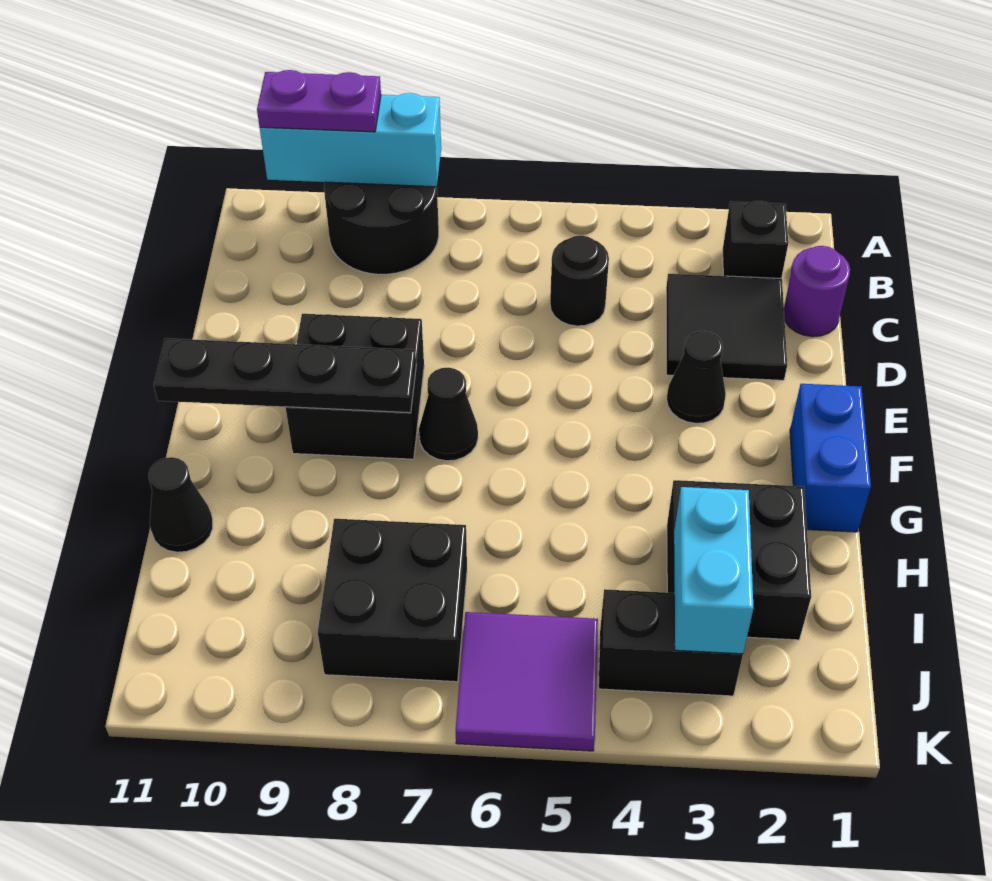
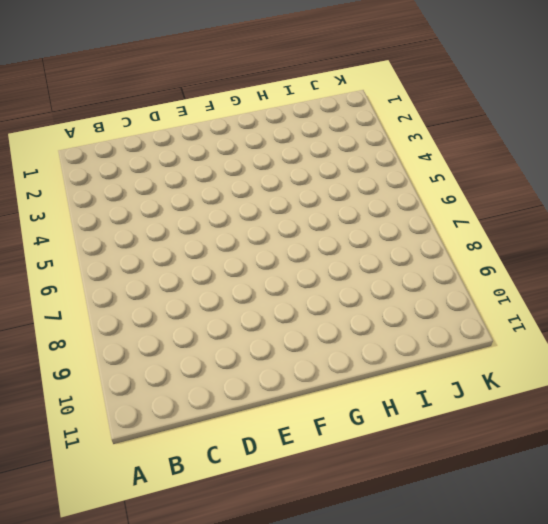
none -> black 2x2 round brick [324,182,439,274]
none -> black 1x1 brick [723,201,788,278]
none -> purple 1x1 round brick [784,246,850,337]

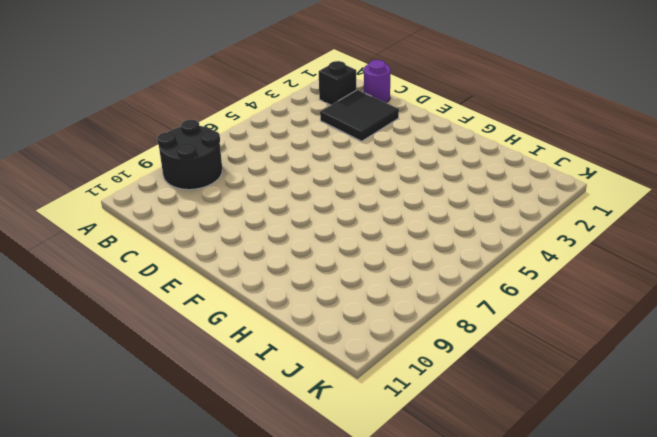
none -> black 1x1 round brick [550,236,609,326]
none -> black 1x1 cone [667,331,726,423]
none -> black 2x2 brick [286,314,424,459]

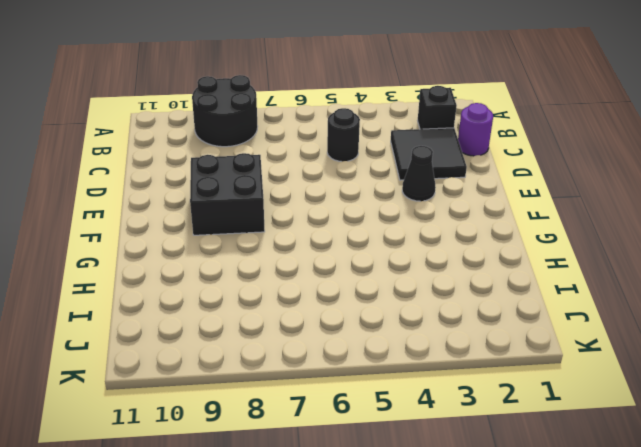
none -> blue 1x2 brick [790,384,871,532]
none -> black 1x1 cone [419,368,478,461]
none -> black 2x2 brick [667,480,811,640]

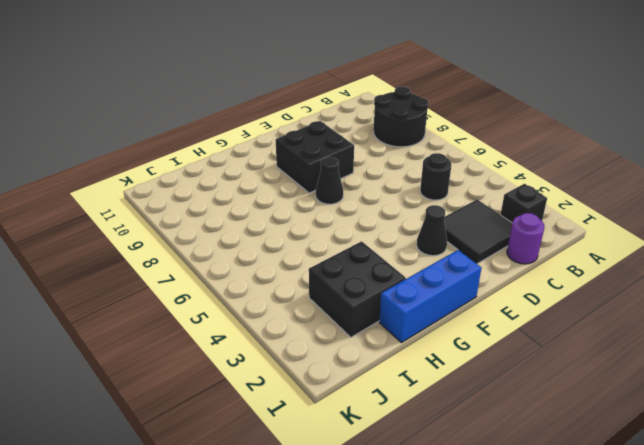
blue 1x3 brick [379,250,481,343] -> blue 1x2 brick [790,384,871,532]
none -> black 1x1 cone [148,457,213,552]
none -> black 2x2 brick [318,519,467,682]
none -> black 1x2 brick [599,589,743,696]

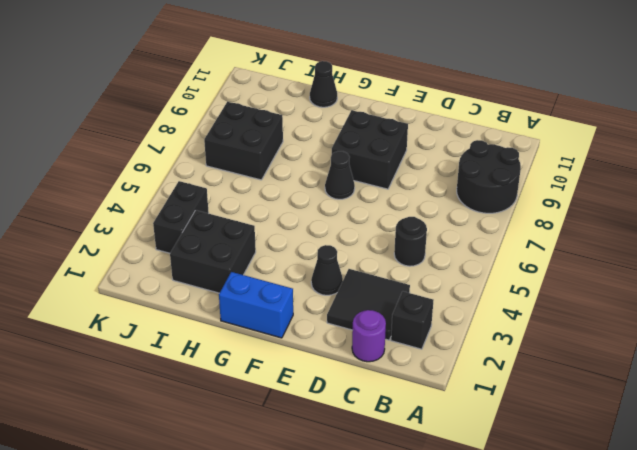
none -> purple 2x2 tile [456,612,598,751]
none -> cyan 1x3 brick [260,93,441,187]
none -> black 1x4 plate [154,338,416,413]

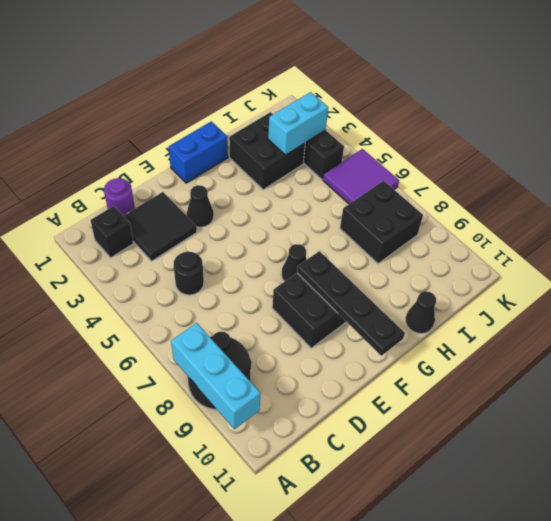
none -> purple 1x2 plate [257,70,381,132]

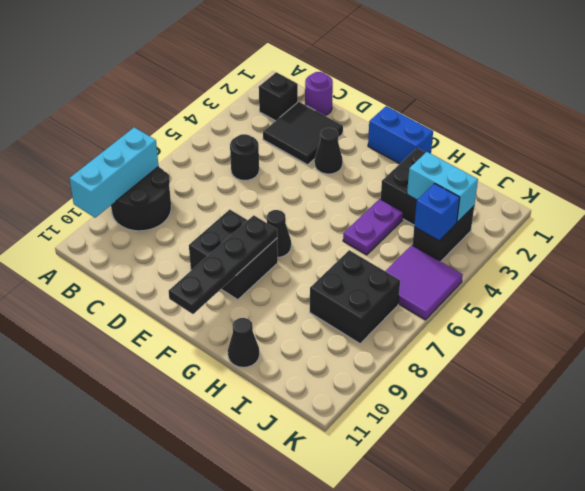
purple 1x2 plate [343,199,403,255] -> purple 1x2 plate moved to [257,70,381,132]
blue 1x1 brick [414,184,460,241] -> none

